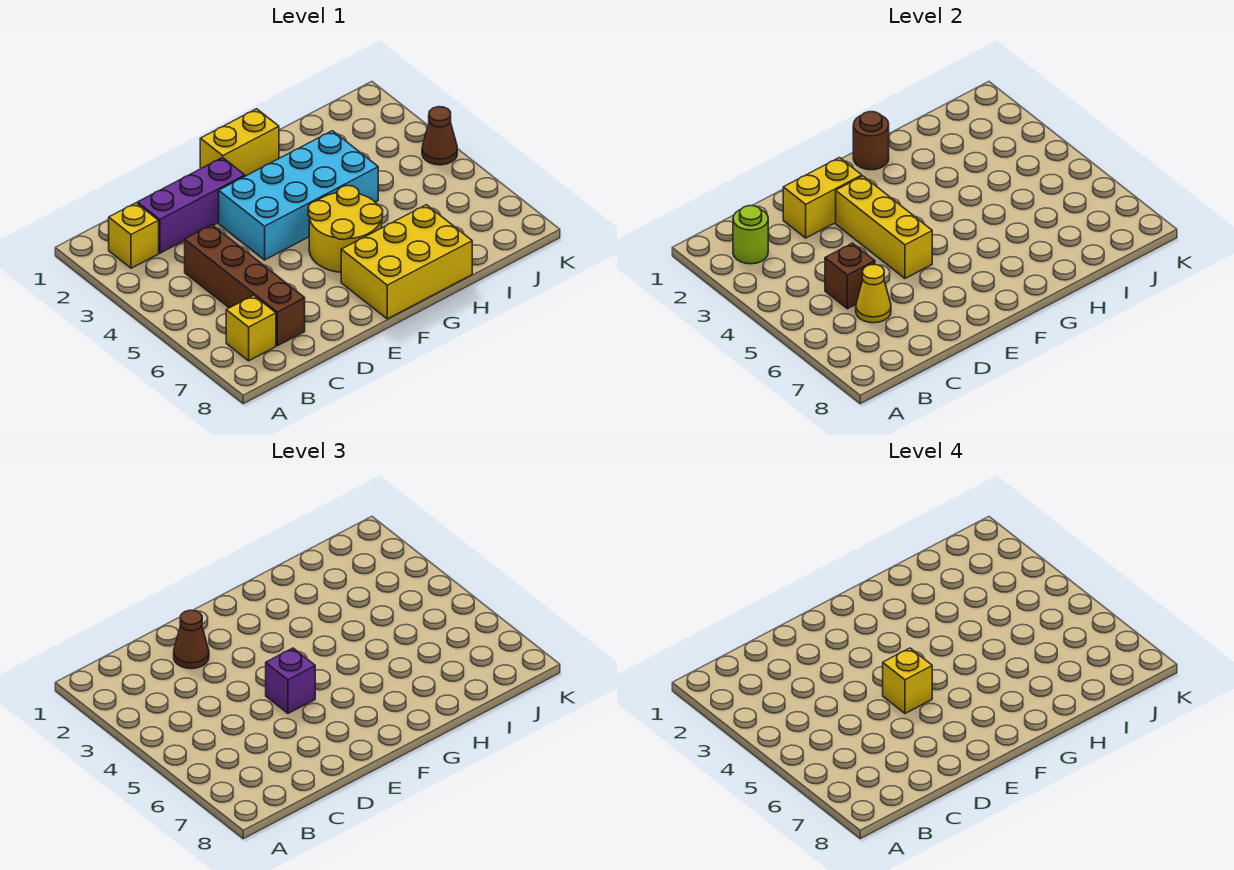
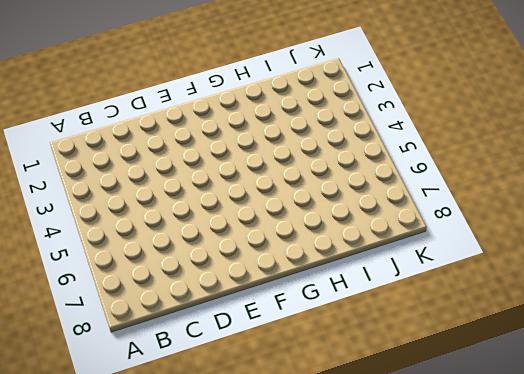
none -> yellow 1x1 brick [109,203,159,268]
none -> yellow 1x1 brick [226,295,276,361]
none -> purple 1x3 brick [138,157,245,253]

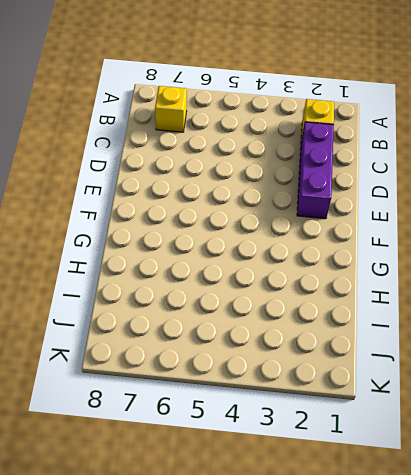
none -> brown 1x4 brick [185,225,305,346]
none -> cyan 2x4 brick [219,131,378,260]
none -> yellow 1x2 brick [200,109,279,176]

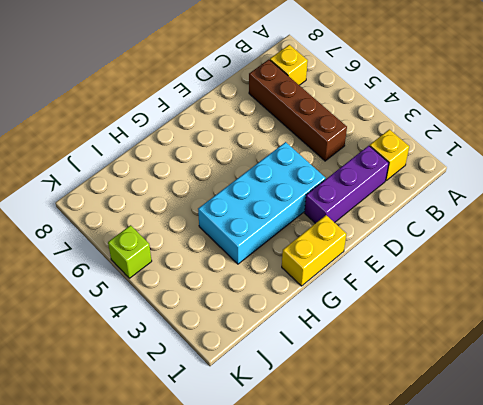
lime 1x1 brick [108,225,152,278] -> none
none -> yellow 2x2 round brick [308,186,383,272]
none -> yellow 2x3 brick [341,205,472,319]
none -> brown 1x1 cone [422,107,457,165]

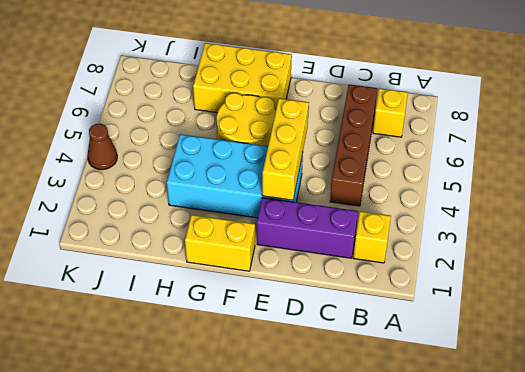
none -> lime 1x1 round brick [733,206,768,264]
none -> brown 1x1 brick [825,243,875,309]
none -> yellow 1x1 cone [856,265,891,323]

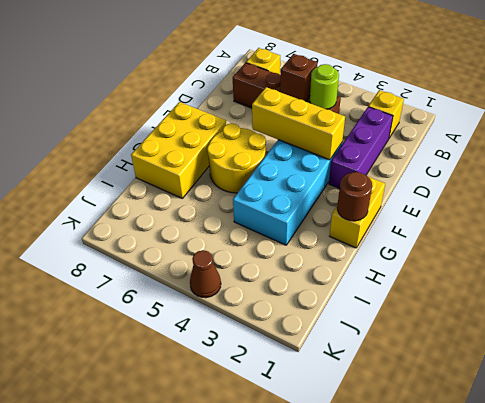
lime 1x1 round brick [310,64,339,109] -> lime 1x1 round brick moved to [733,206,768,264]
none -> yellow 1x1 cone [856,265,891,323]
none -> yellow 1x2 brick [783,158,862,238]
none -> brown 1x1 cone [174,610,209,669]

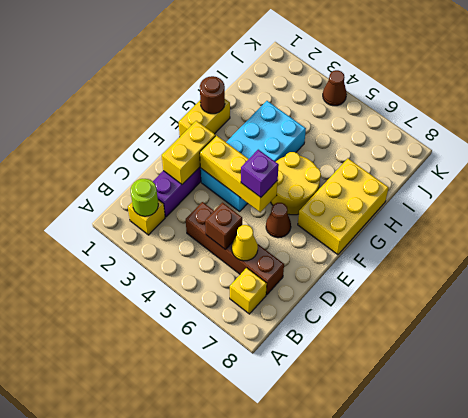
brown 1x1 cone [266,203,291,238] -> brown 1x1 cone moved to [174,610,209,669]
none -> yellow 1x1 brick [883,648,932,713]

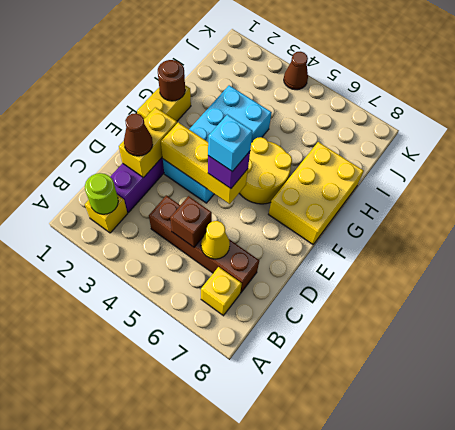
cyan 1x1 brick [208,114,253,171] -> yellow 1x1 brick [883,648,932,713]

